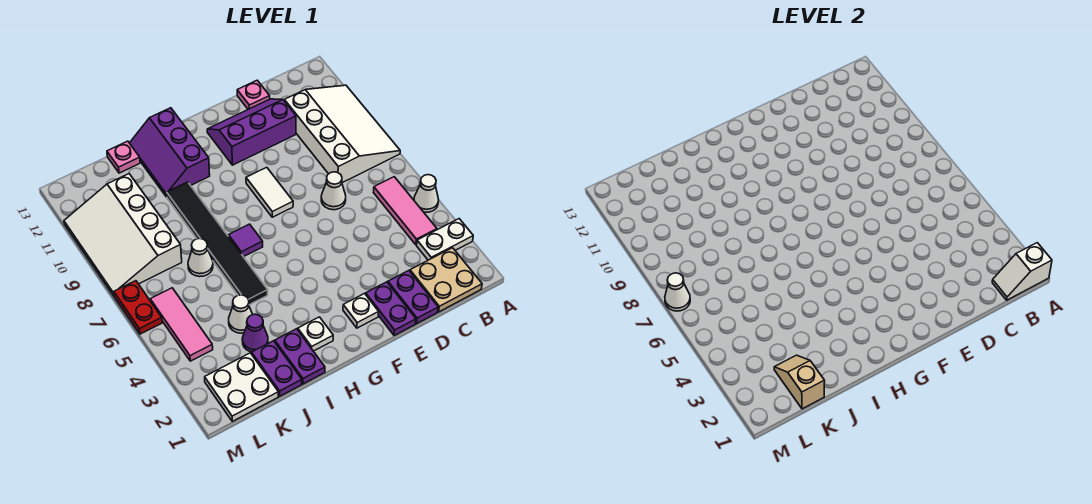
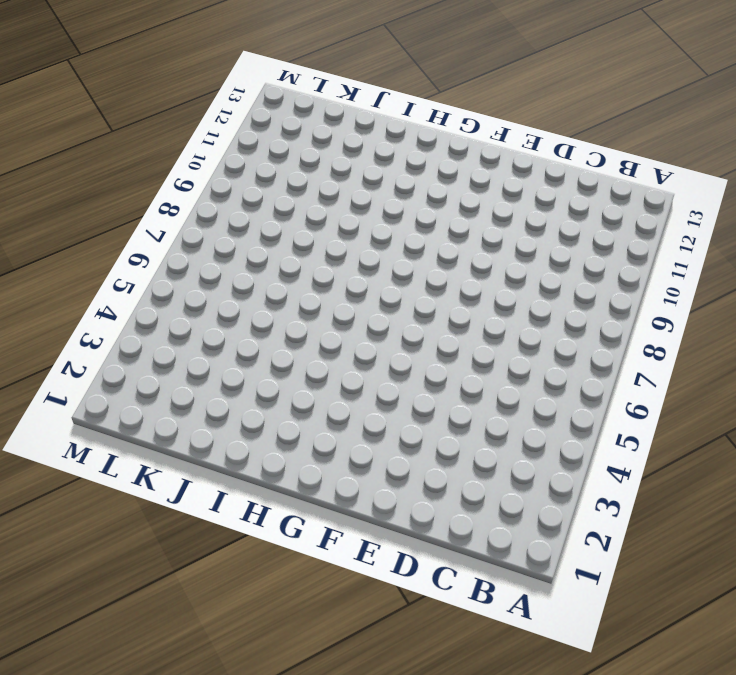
none -> white 1x2 plate [417,219,473,260]
none -> white 1x1 cone [414,175,439,212]
none -> white 3x4 slope [284,85,400,183]

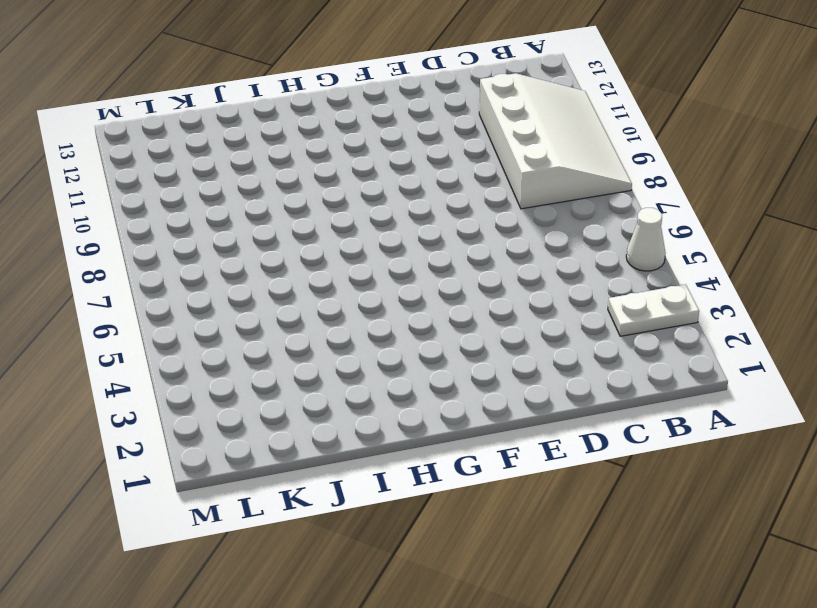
none -> tan 2x2 plate [410,248,482,312]
none -> pink 1x3 tile [374,177,437,245]
none -> purple 1x2 plate [388,271,438,324]

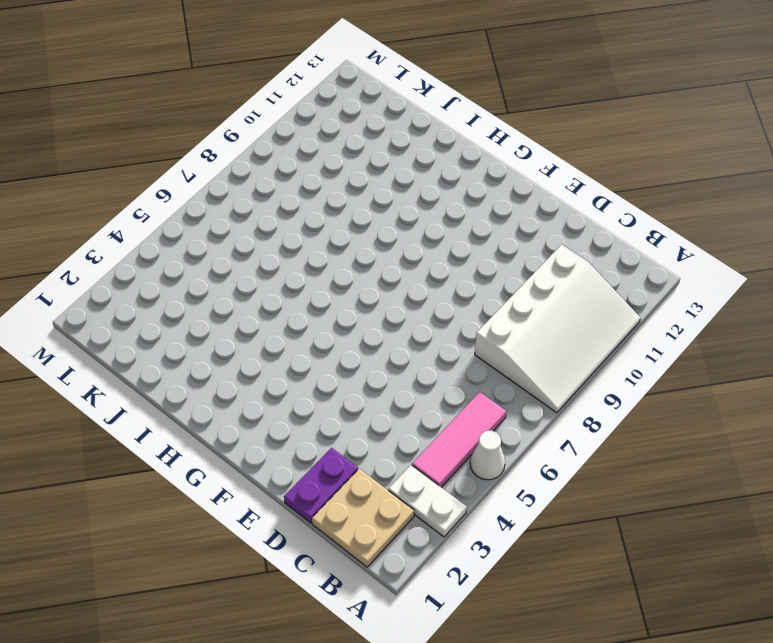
none -> white 1x1 cone [321,172,346,210]
none -> purple 2x3 slope [207,99,296,165]
none -> pink 1x1 plate [237,80,270,109]

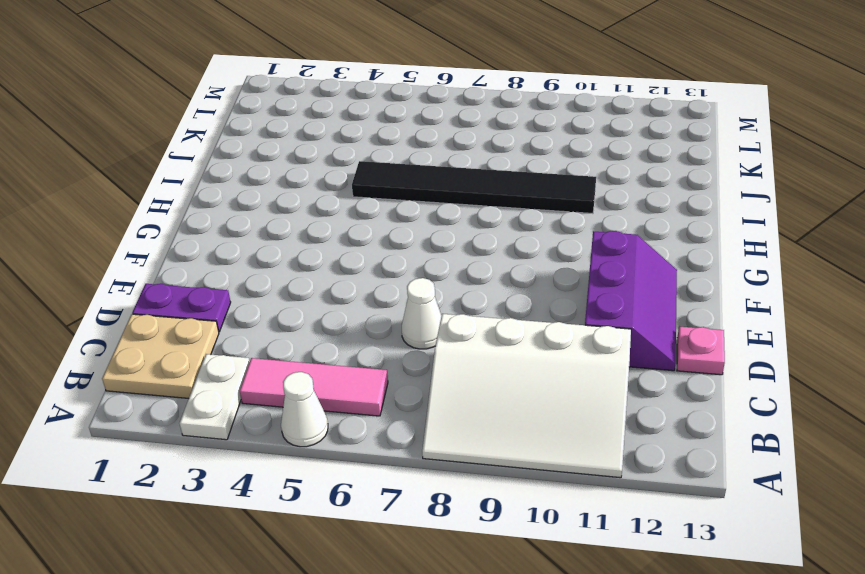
none -> purple 1x2 plate [366,282,416,335]
none -> white 1x1 plate [343,294,379,328]
none -> white 1x2 tile [246,167,293,217]

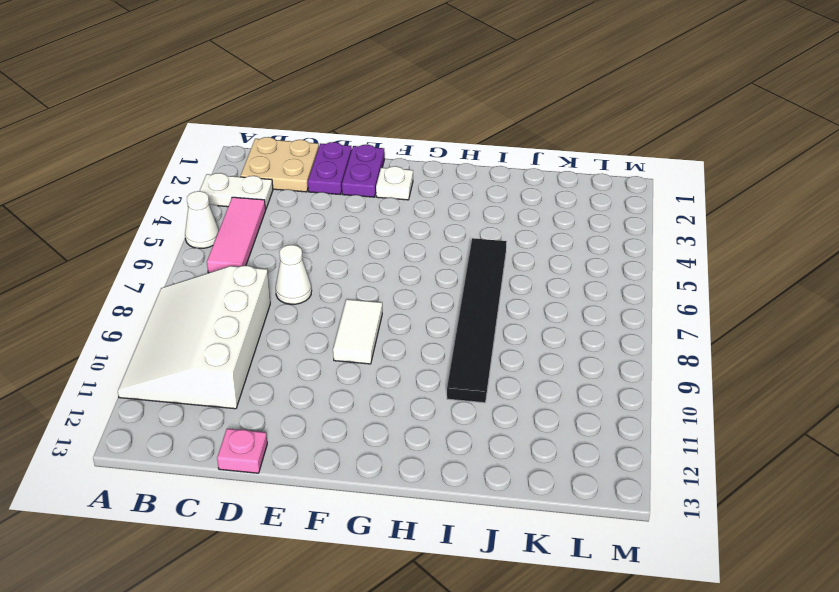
none -> purple 2x3 slope [207,99,296,165]
none -> white 1x1 plate [298,317,333,351]
none -> purple 1x1 tile [228,224,263,257]

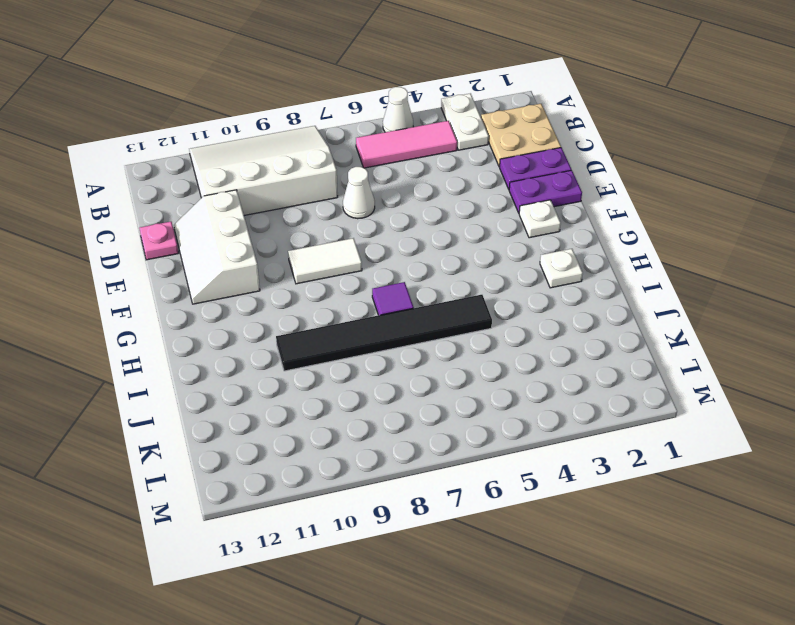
white 2x3 slope [174,190,260,304] -> purple 2x3 slope [207,99,296,165]
none -> purple 2x3 slope [130,108,210,197]
none -> purple 1x2 plate [275,329,325,384]
none -> purple 1x2 plate [252,341,302,396]

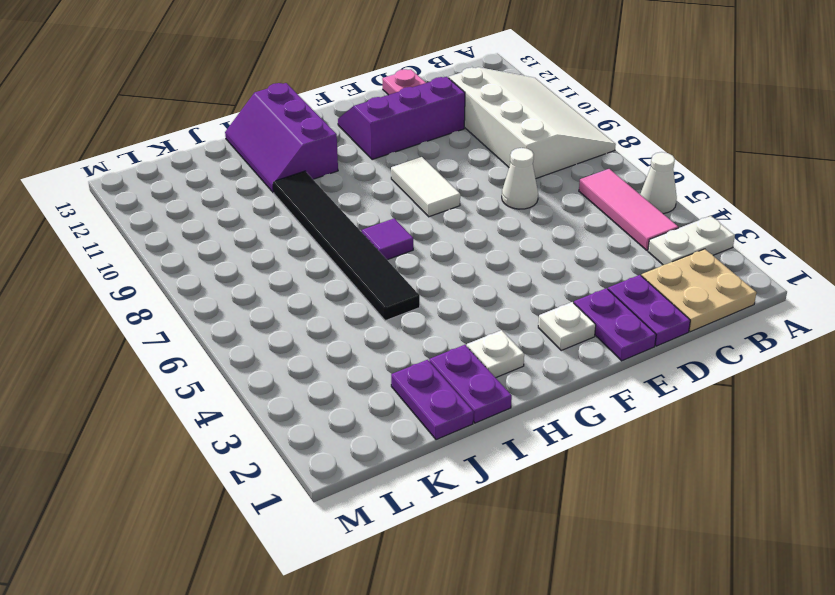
none -> purple 1x1 cone [242,314,268,352]
none -> white 1x1 cone [229,295,253,333]
none -> white 1x1 cone [188,238,213,277]

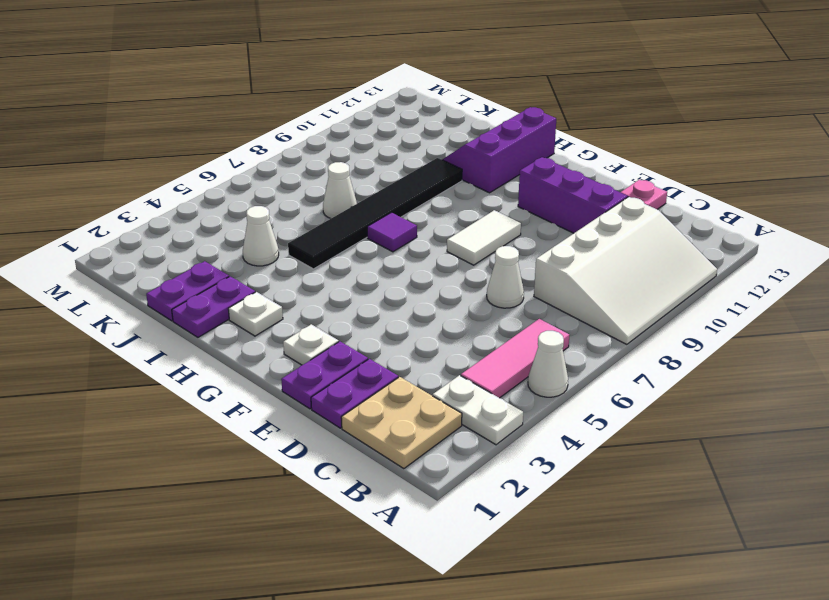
none -> purple 1x1 cone [242,314,268,352]
none -> pink 1x1 plate [107,141,140,173]
none -> white 2x2 plate [205,353,278,421]

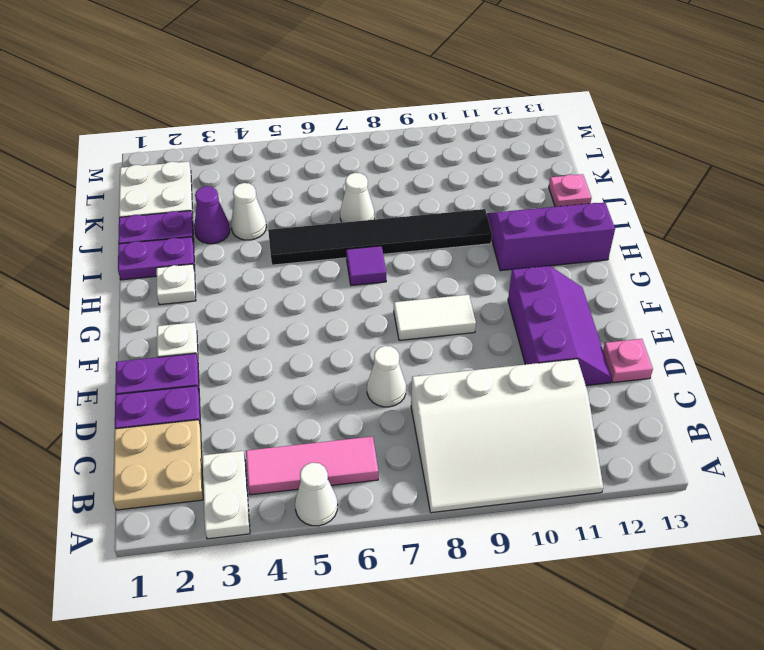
none -> white 3x4 slope [64,174,182,296]
none -> pink 1x3 tile [150,288,213,361]
none -> red 1x2 plate [114,281,162,334]

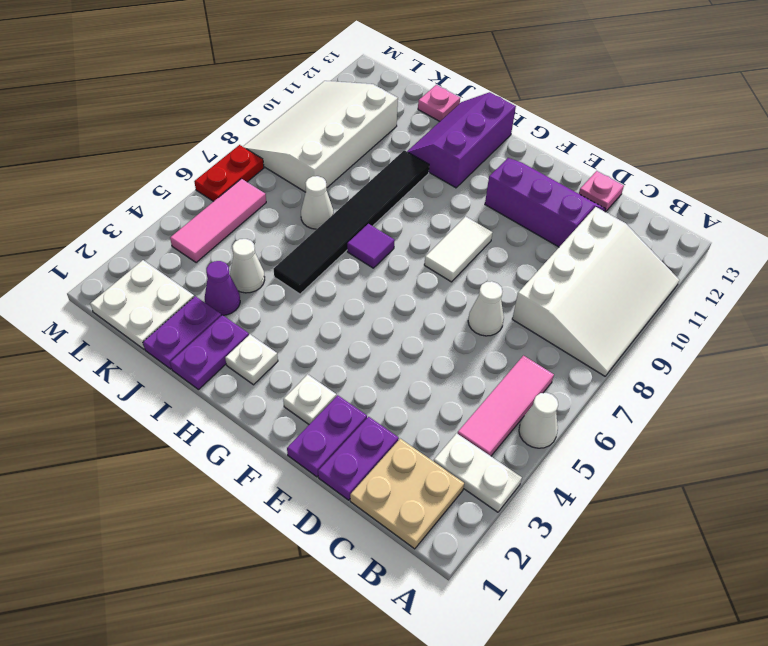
none -> white 1x2 slope [992,243,1052,300]
none -> tan 1x2 slope [774,355,825,409]
none -> white 1x1 cone [665,273,690,311]

